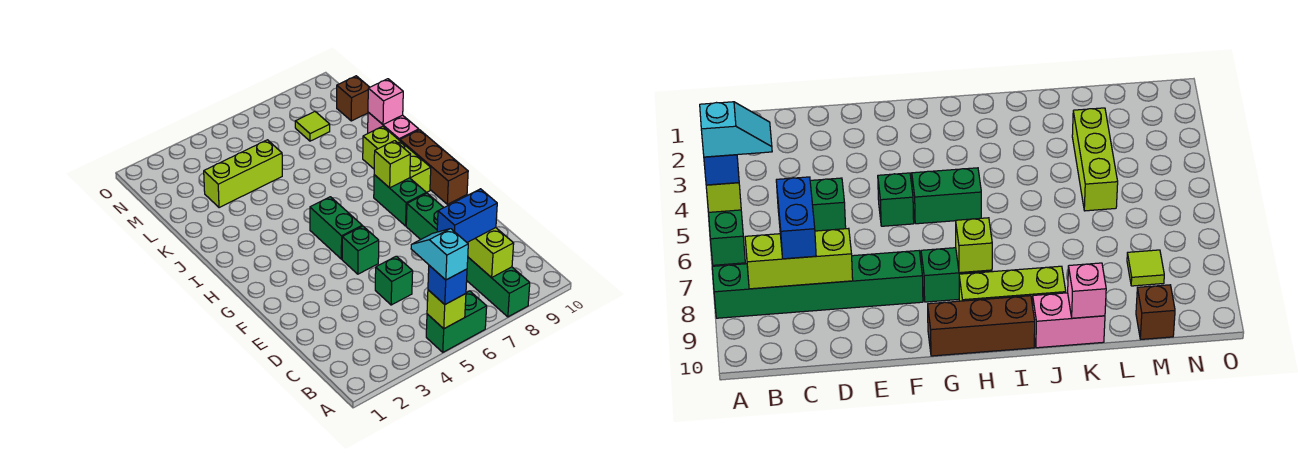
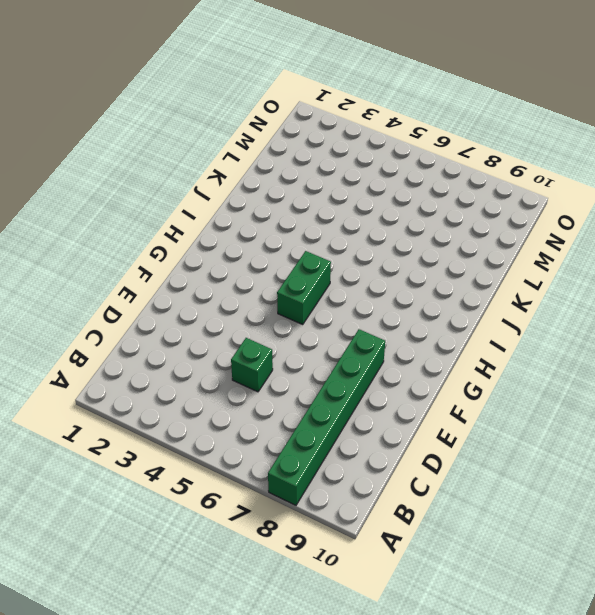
none -> green 1x2 brick [426,291,487,352]
none -> green 1x1 brick [342,226,379,274]
none -> green 1x2 brick [374,175,426,226]

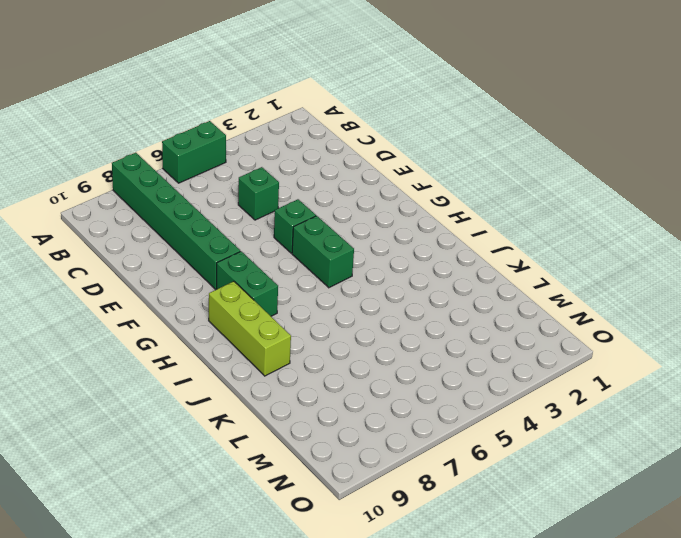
none -> brown 1x3 brick [400,130,468,204]
none -> pink 1x2 brick [368,112,419,140]
none -> lime 1x3 brick [204,140,282,208]

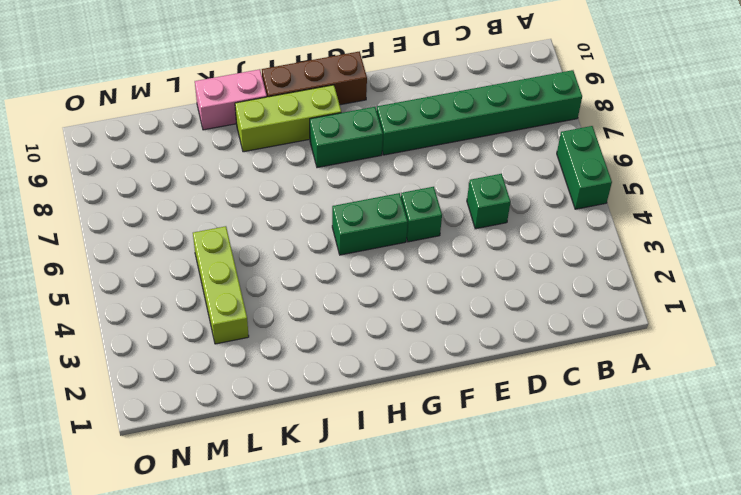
none -> lime 1x1 tile [295,112,330,141]
none -> brown 1x1 brick [337,76,370,121]
none -> lime 1x1 brick [427,290,466,329]

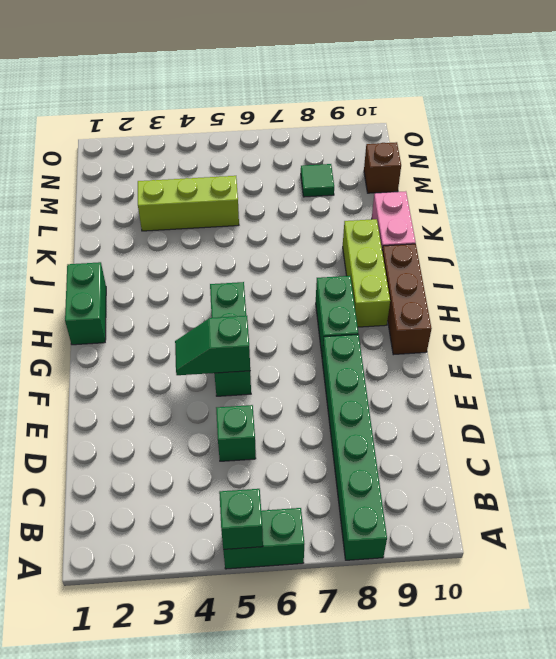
green 1x1 brick [219,489,263,549] -> lime 1x1 brick [427,290,466,329]
green 1x2 slope [175,316,250,375] -> none
green 1x2 brick [65,262,106,345] -> none
green 1x1 tile [301,164,334,197] -> lime 1x1 tile [295,112,330,141]
none -> lime 1x3 brick [467,228,514,278]
none -> lime 1x1 brick [374,141,410,188]
none -> pink 1x1 brick [368,79,403,125]

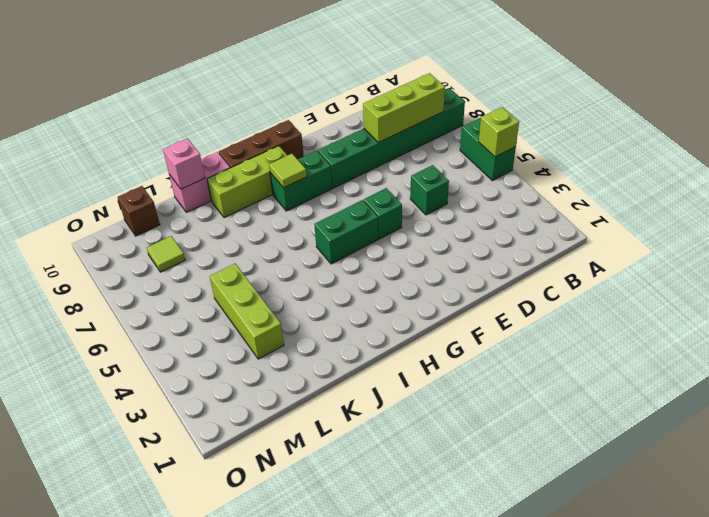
lime 1x1 tile [269,154,307,188] -> lime 1x1 brick [374,141,410,188]
none -> blue 1x1 brick [428,266,467,304]
none -> blue 1x2 brick [437,189,497,242]
none -> cyan 1x2 slope [411,229,468,280]

